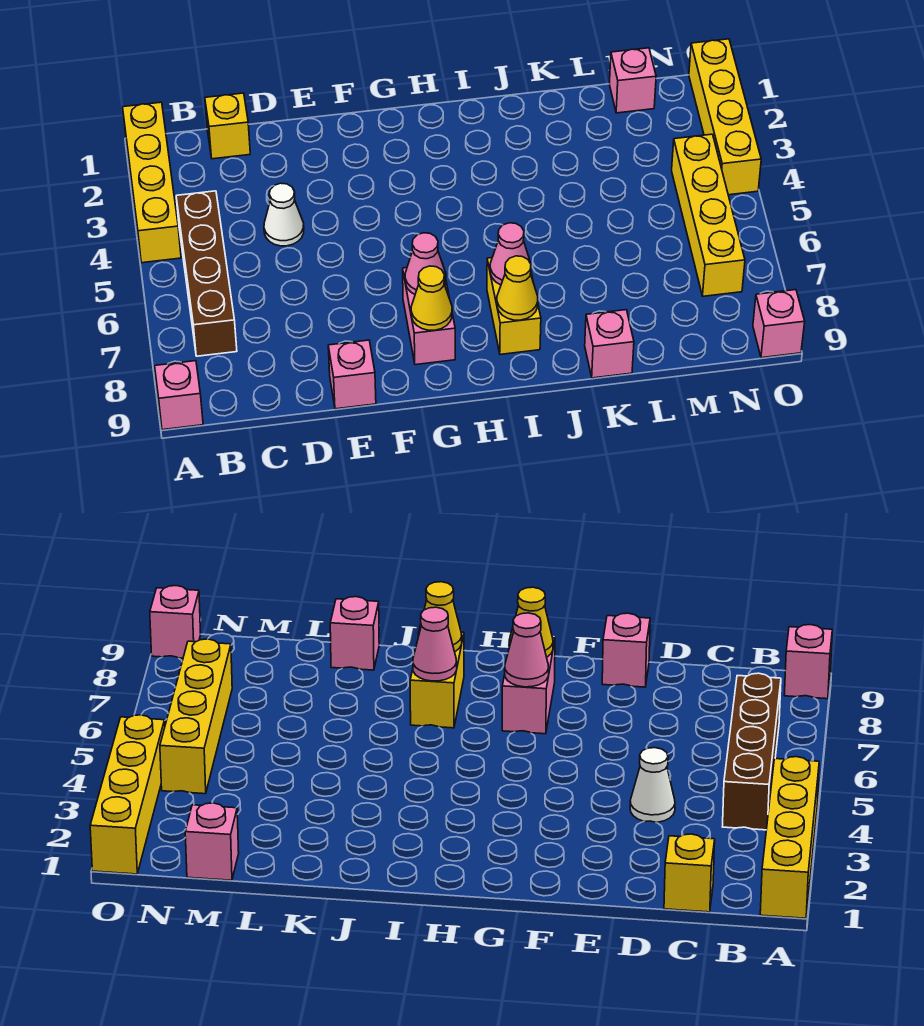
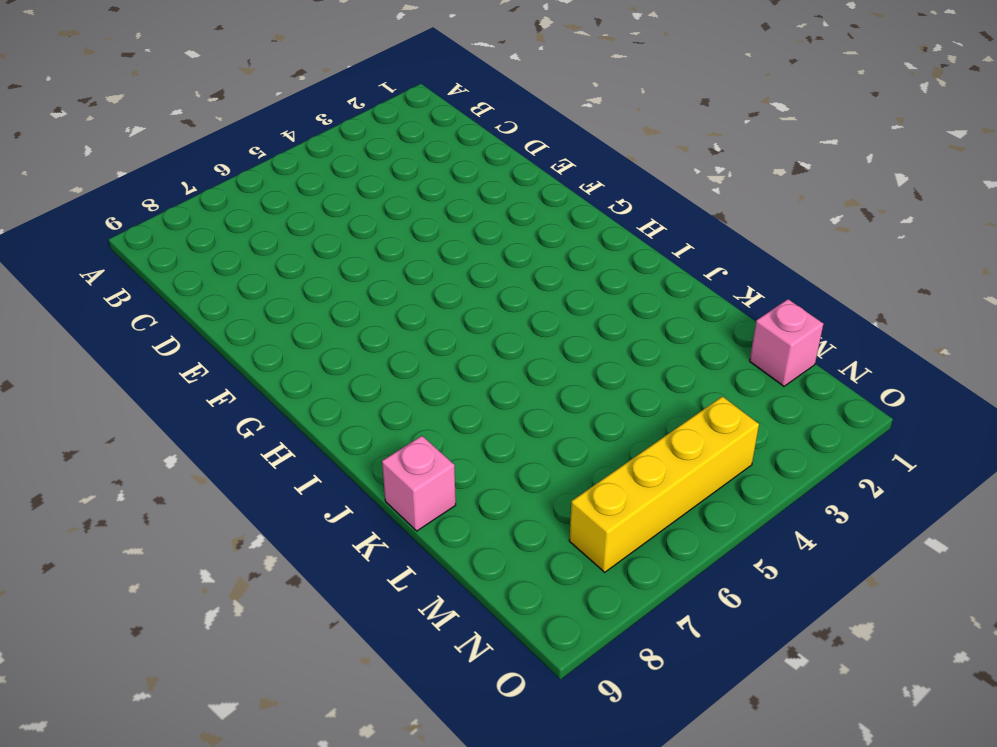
none -> yellow 1x4 brick [123,102,181,263]
none -> pink 1x1 brick [155,361,203,430]
none -> brown 1x4 brick [176,191,237,356]

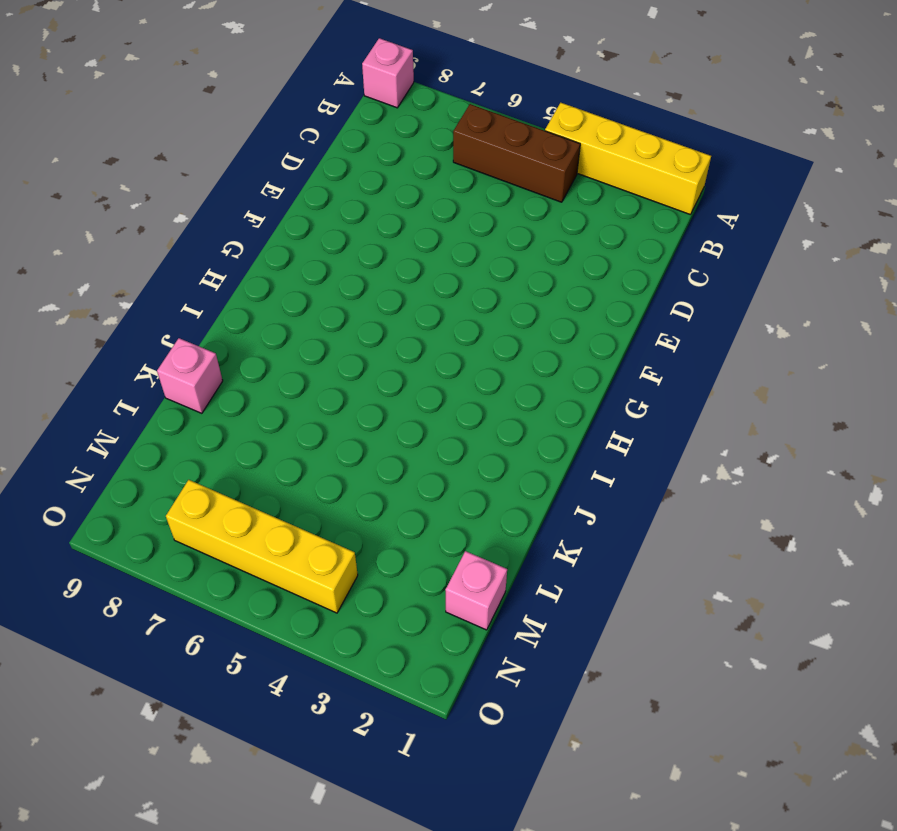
brown 1x3 brick [453,104,580,202] -> brown 1x4 brick [176,191,237,356]
none -> yellow 1x1 brick [205,93,250,159]
none -> white 1x1 cone [264,183,304,246]
none -> pink 1x1 brick [328,340,376,409]

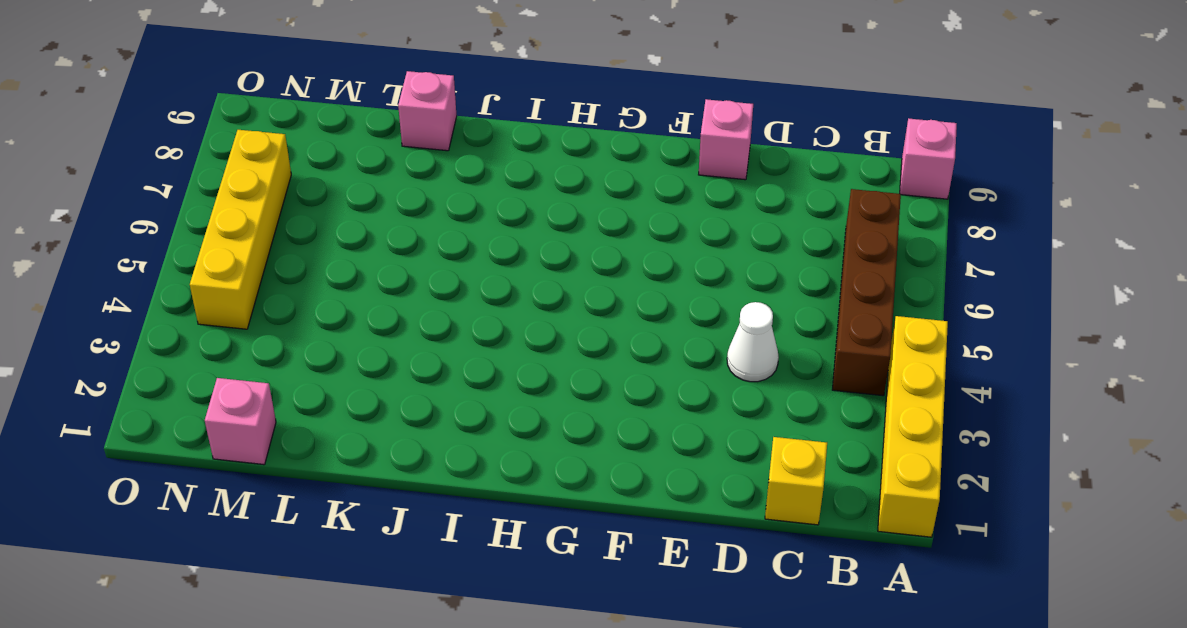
none -> pink 1x2 brick [403,268,455,365]
none -> yellow 1x2 brick [487,258,541,354]
none -> yellow 1x4 brick [689,39,761,195]

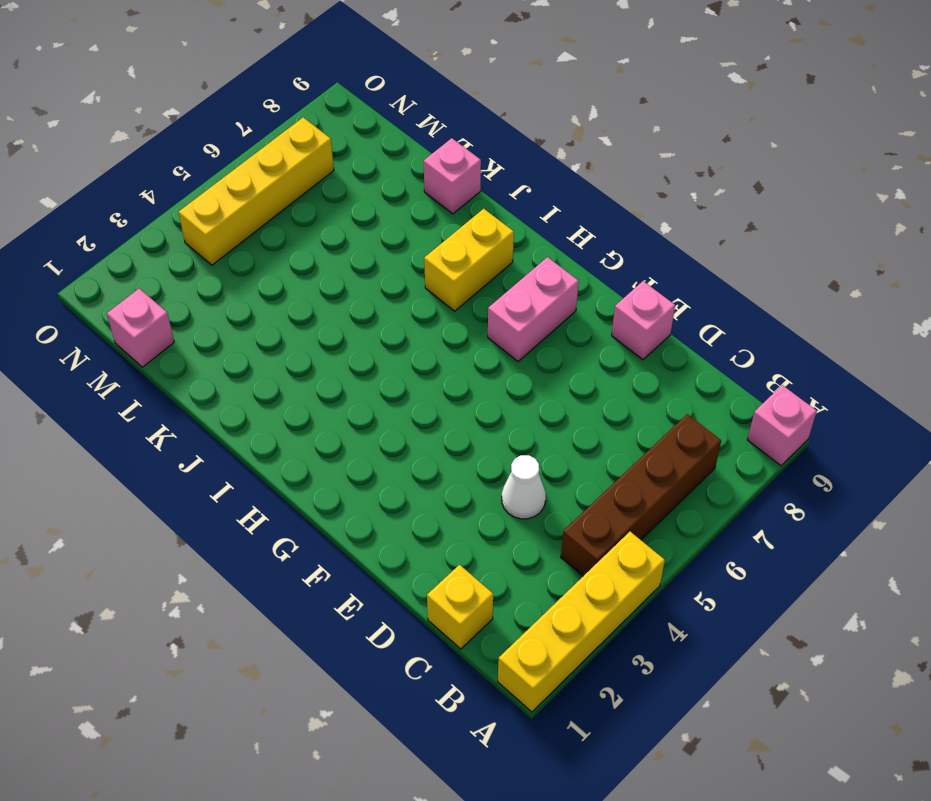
none -> yellow 1x4 brick [689,39,761,195]
none -> pink 1x1 brick [753,290,805,358]
none -> pink 1x1 cone [405,233,446,294]

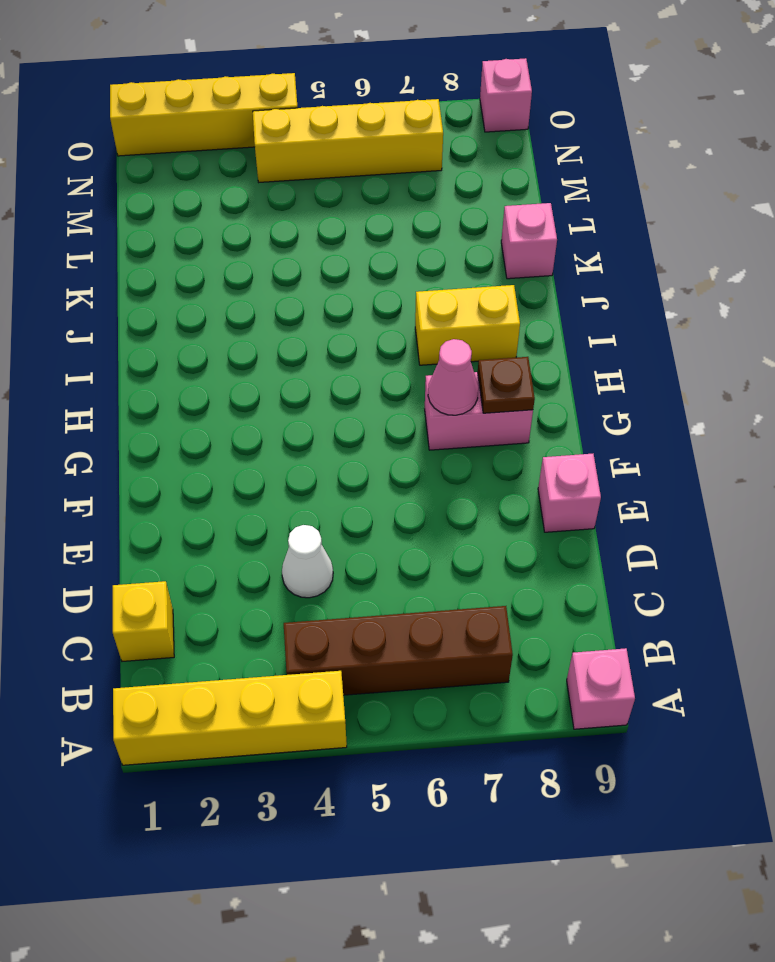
brown 1x1 plate [478,357,535,413] -> yellow 1x1 cone [411,266,452,330]
none -> pink 1x1 brick [609,48,656,113]
none -> pink 1x1 cone [490,223,531,285]
none -> yellow 1x1 cone [497,256,538,320]

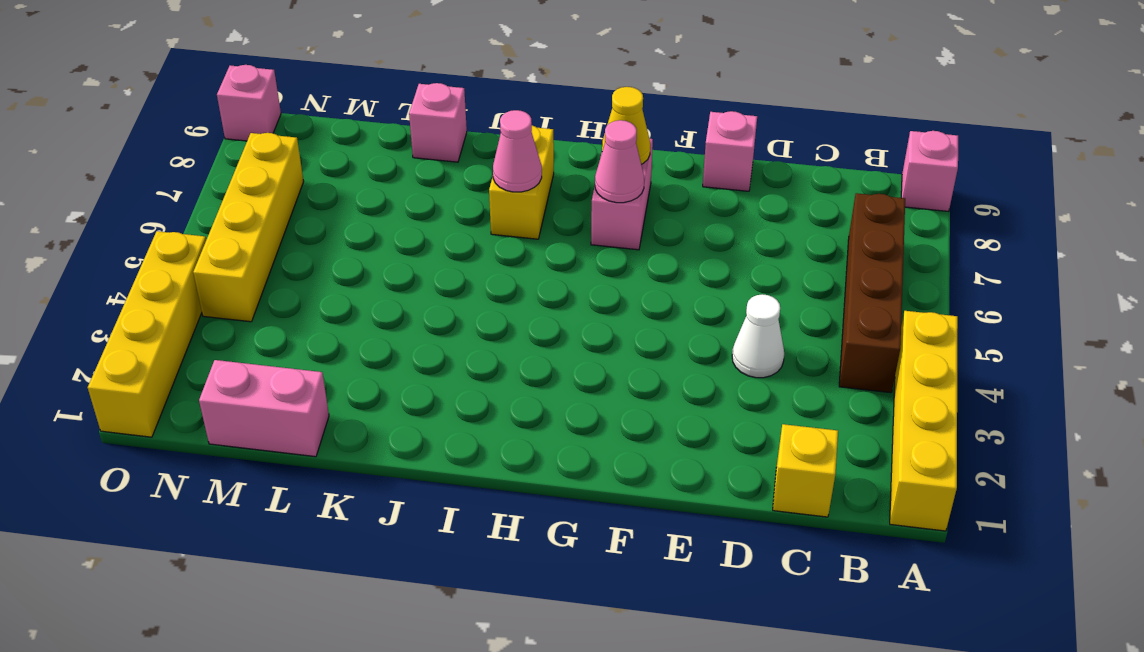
pink 1x2 brick [199,360,329,457] -> pink 1x1 brick [609,48,656,113]
none -> yellow 1x1 cone [497,256,538,320]

